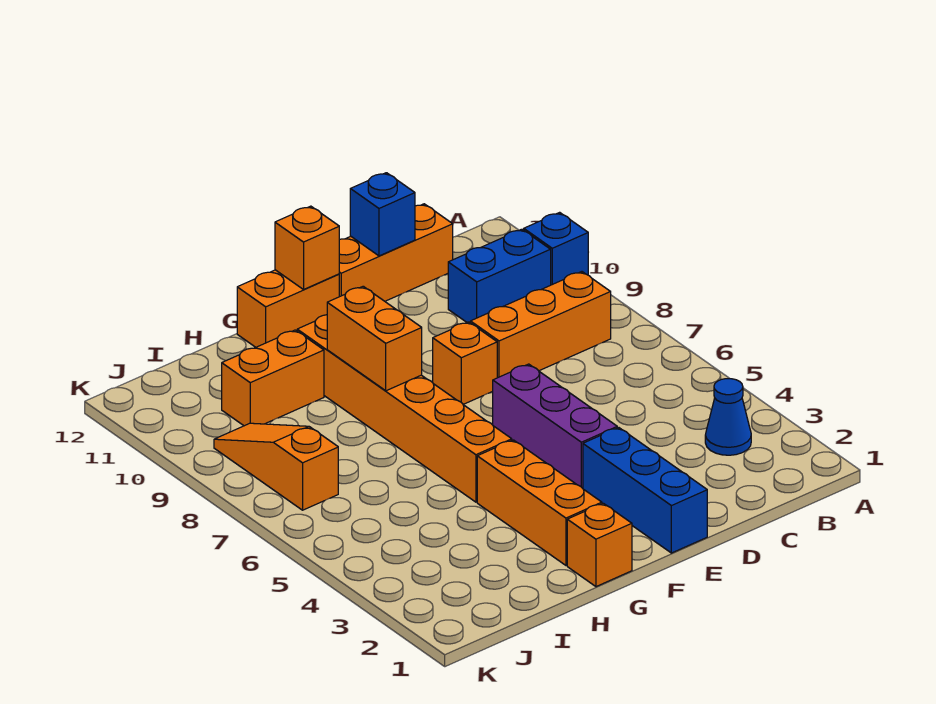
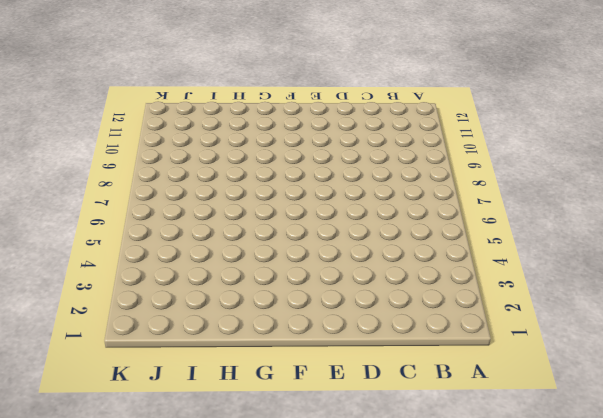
none -> blue 1x1 brick [524,212,588,285]
none -> blue 1x1 cone [705,379,751,455]
none -> orange 1x3 brick [471,272,611,378]

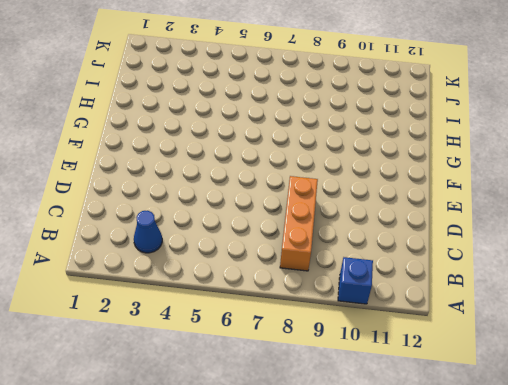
none -> blue 1x2 brick [448,229,551,323]
none -> orange 1x3 brick [339,204,453,301]
none -> blue 1x3 brick [583,428,707,553]

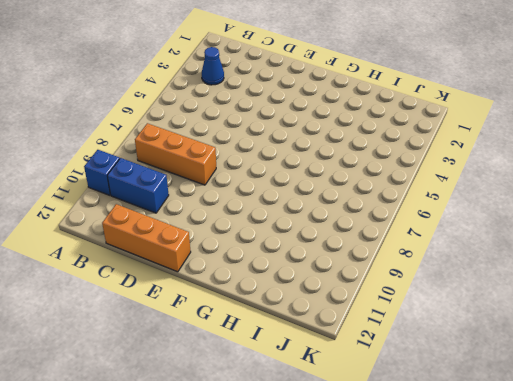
none -> blue 1x3 brick [583,428,707,553]
none -> purple 1x3 brick [493,364,617,488]
none -> orange 1x1 brick [433,322,497,404]

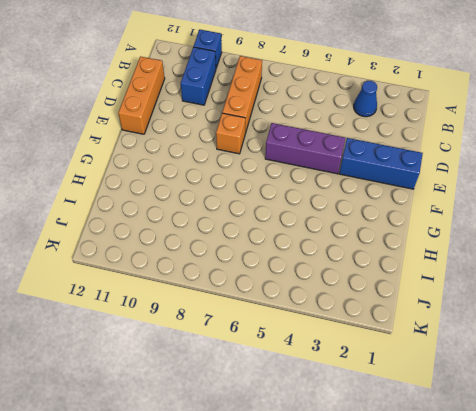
none -> orange 1x2 brick [237,270,339,347]
none -> orange 1x1 brick [567,503,632,587]
none -> orange 1x3 brick [477,440,602,565]

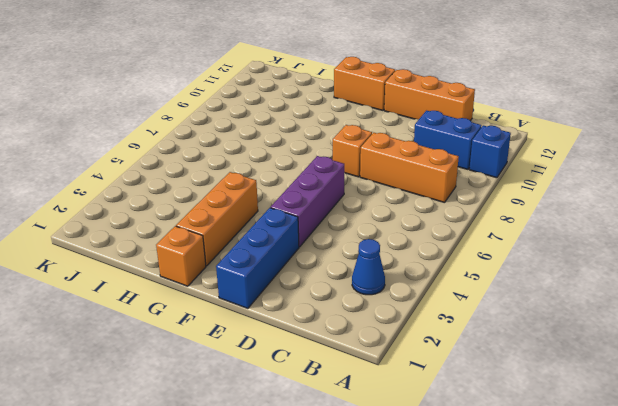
none -> orange 1x6 brick [297,315,512,502]
none -> orange 1x2 brick [222,330,324,426]
none -> orange 1x3 slope [214,423,338,510]

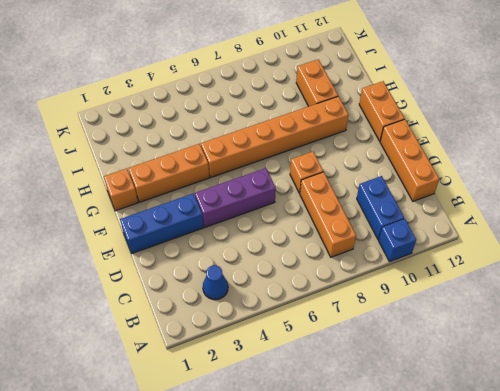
none -> orange 1x3 slope [214,423,338,510]
none -> blue 1x1 brick [350,173,415,256]
none -> orange 1x1 brick [275,206,339,289]

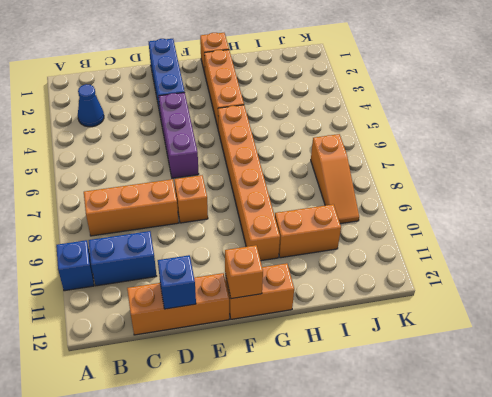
none -> orange 1x2 brick [327,286,422,391]

